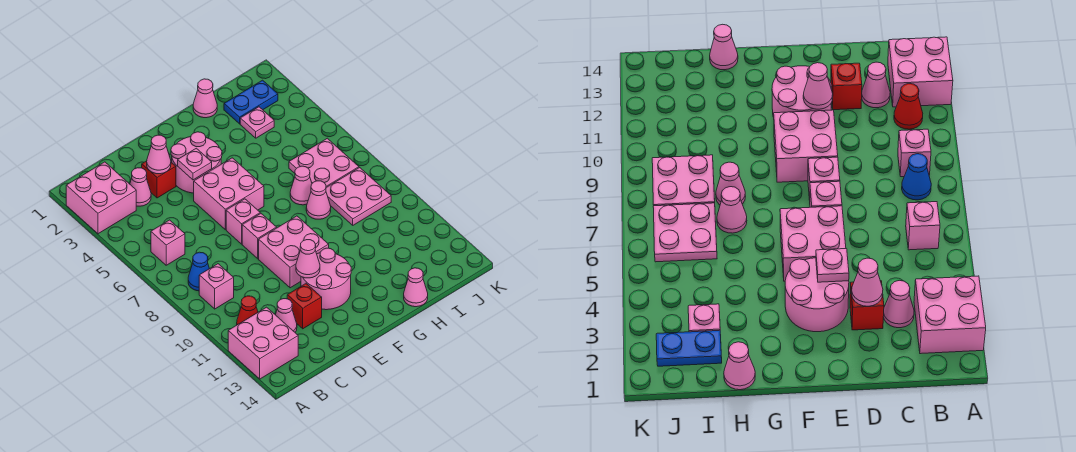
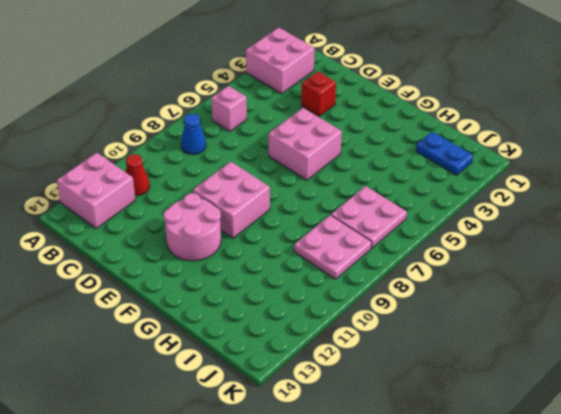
none -> pink 1x1 brick [199,264,234,309]
none -> pink 1x1 cone [130,168,151,206]
none -> pink 1x1 cone [276,299,297,332]

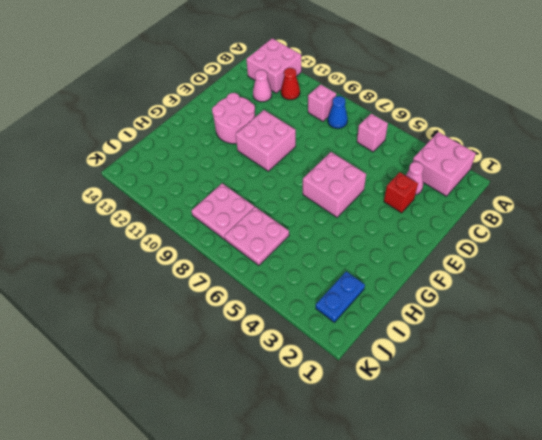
none -> red 1x1 brick [287,284,322,329]
none -> pink 2x2 round brick [171,132,222,193]
none -> pink 1x1 brick [226,199,260,244]

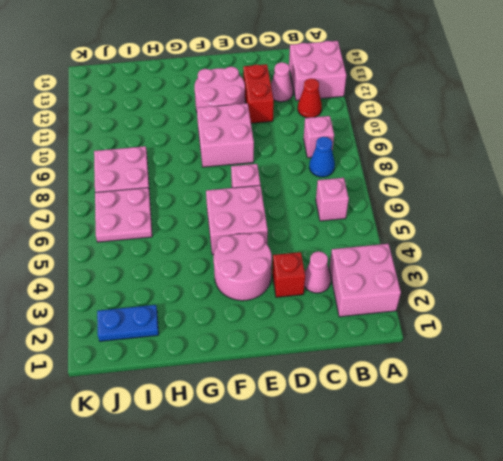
red 1x2 brick [243,64,274,123] -> red 1x1 brick [287,284,322,329]
none -> pink 1x1 brick [242,213,277,259]
none -> pink 1x1 cone [193,79,217,118]
none -> pink 1x1 cone [290,166,312,205]

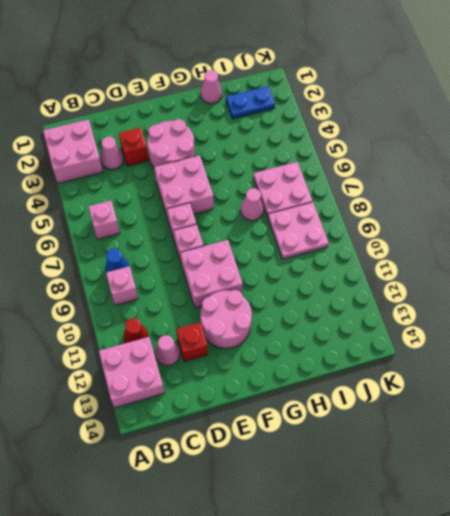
none -> pink 1x1 cone [306,181,331,219]
none -> pink 1x1 cone [404,268,428,307]
none -> pink 1x1 plate [240,107,274,138]

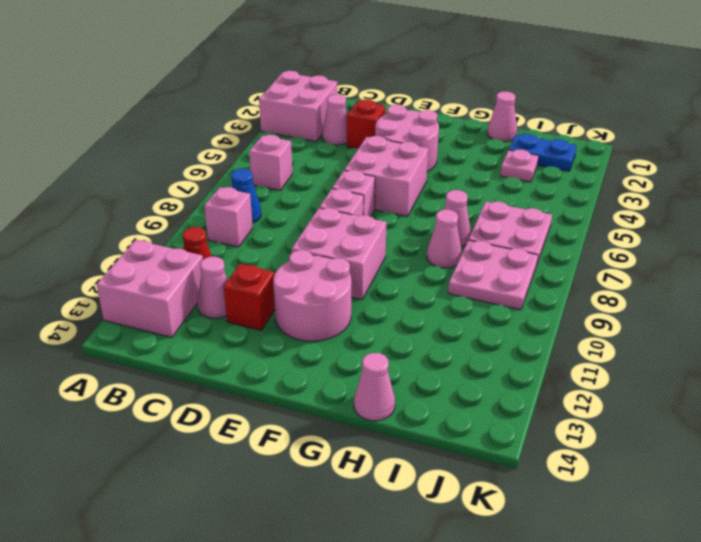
none -> pink 1x1 cone [147,135,171,174]
none -> pink 1x1 plate [178,148,212,180]
none -> pink 1x1 cone [296,240,320,278]

